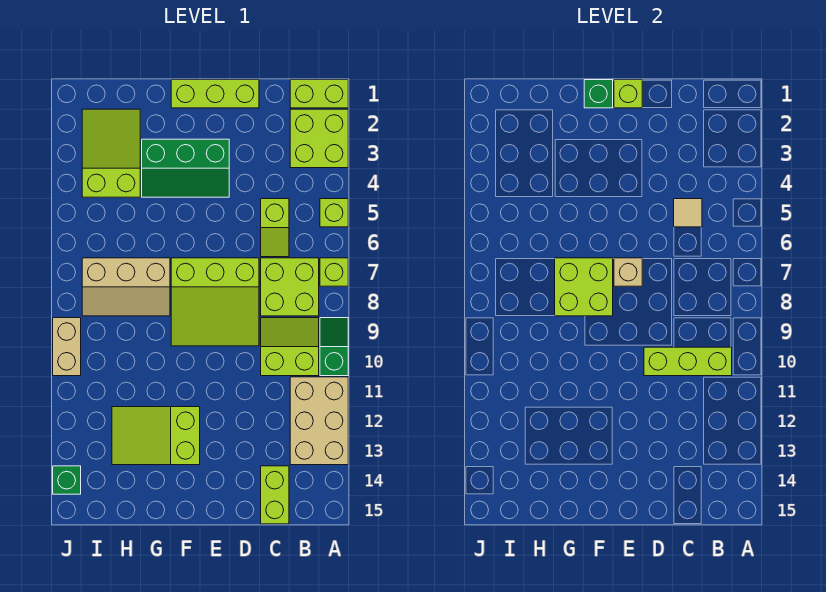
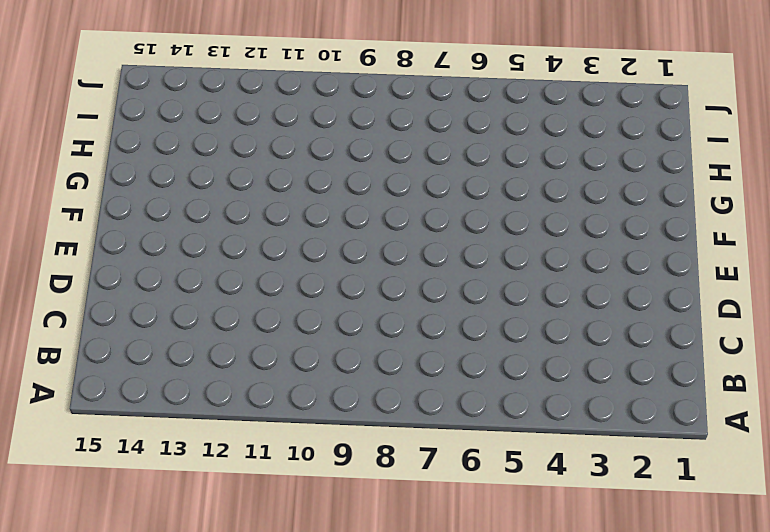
none -> lime 1x2 brick [290,80,348,108]
none -> lime 2x2 brick [290,109,348,168]
none -> lime 1x1 brick [320,199,348,227]

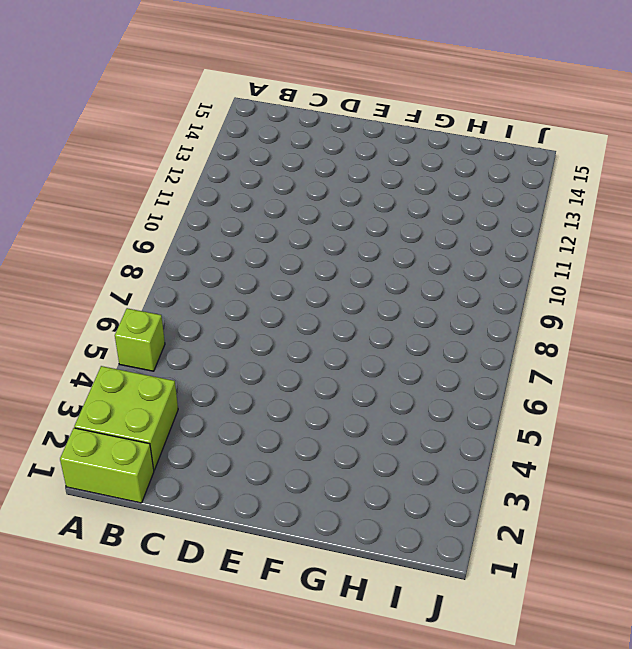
none -> lime 1x1 brick [320,258,348,286]
none -> green 1x2 slope [320,318,348,376]
none -> tan 2x3 brick [290,377,348,465]

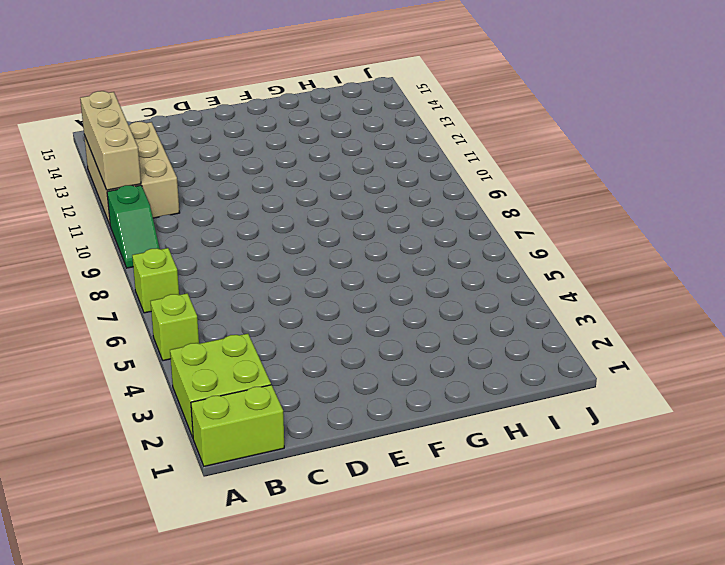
tan 1x3 brick [80,91,141,190] -> none
none -> lime 2x2 brick [261,258,319,316]
none -> lime 2x2 slope [261,318,319,376]
none -> lime 1x2 slope [261,199,289,257]

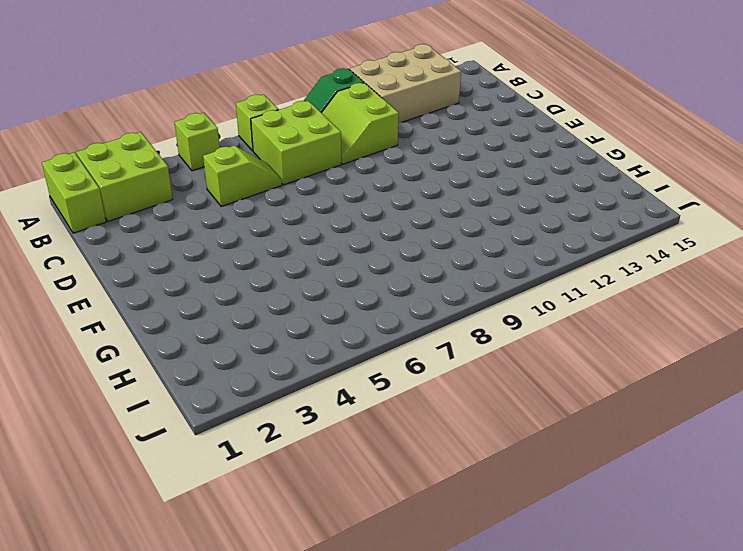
none -> lime 1x2 brick [261,466,289,524]
none -> lime 1x3 brick [171,80,259,108]
none -> lime 3x3 slope [171,258,259,346]

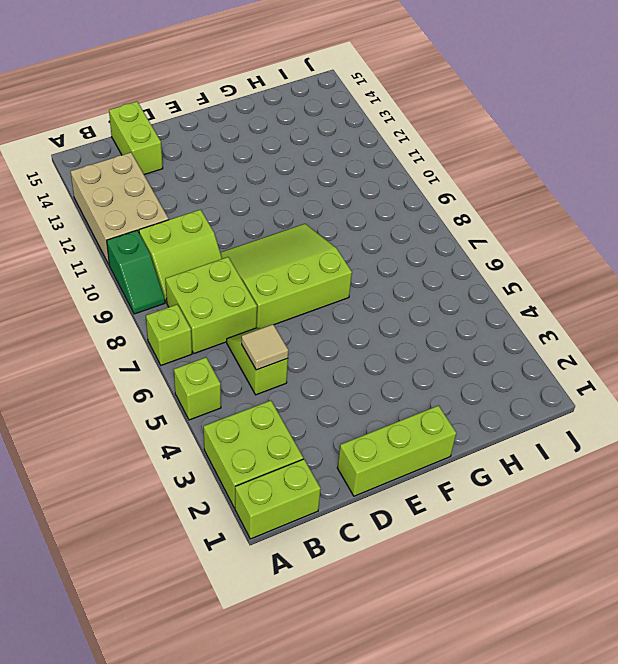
none -> green 2x3 slope [142,139,229,197]
none -> lime 2x3 slope [112,407,200,465]
none -> tan 2x3 slope [82,258,170,316]

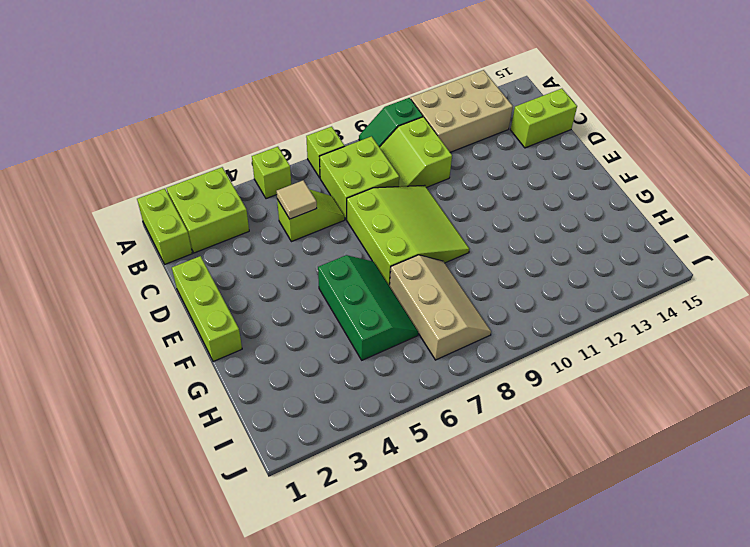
green 2x3 slope [318,255,418,360] -> green 2x3 slope moved to [142,139,229,197]
none -> lime 2x3 slope [112,407,200,465]
none -> lime 2x3 slope [82,109,140,197]
none -> tan 1x2 brick [53,318,81,376]

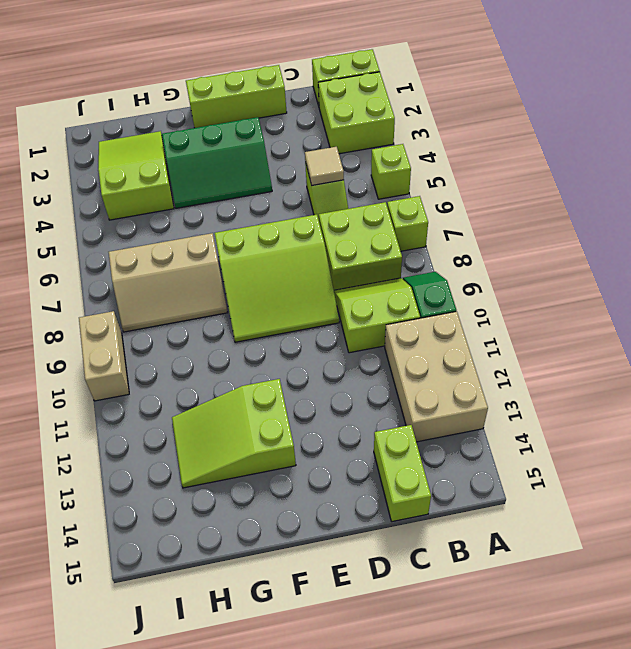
none -> green 1x1 brick [53,466,81,494]
none -> lime 1x3 brick [644,347,732,376]
none -> lime 1x1 brick [614,80,642,108]

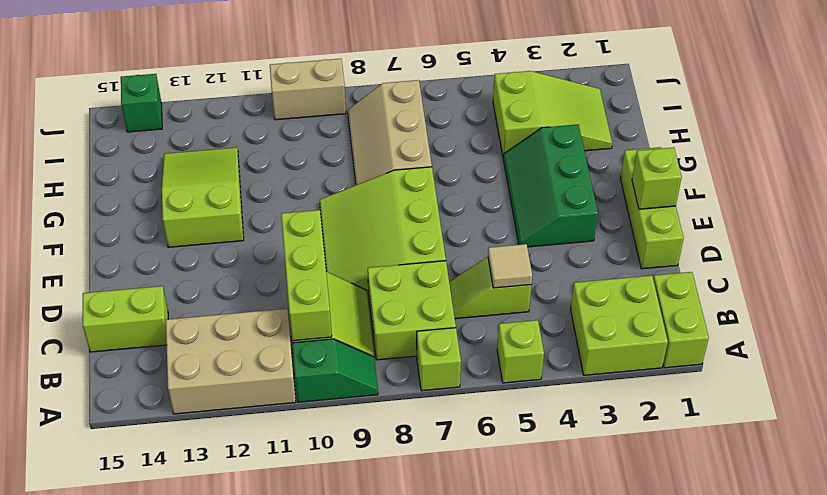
none -> tan 1x1 brick [614,258,642,286]
none -> green 1x1 brick [584,80,613,108]
none -> lime 2x2 brick [555,258,613,316]

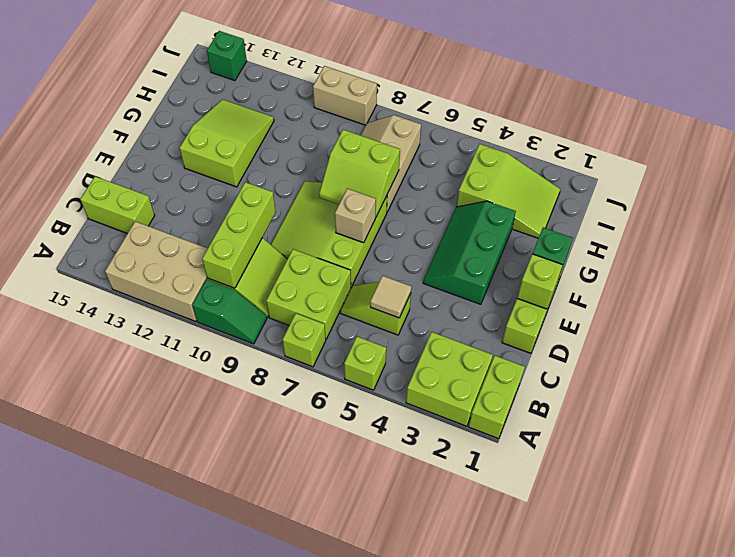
lime 2x2 slope [319,130,400,218] -> lime 2x2 brick [555,258,613,316]

